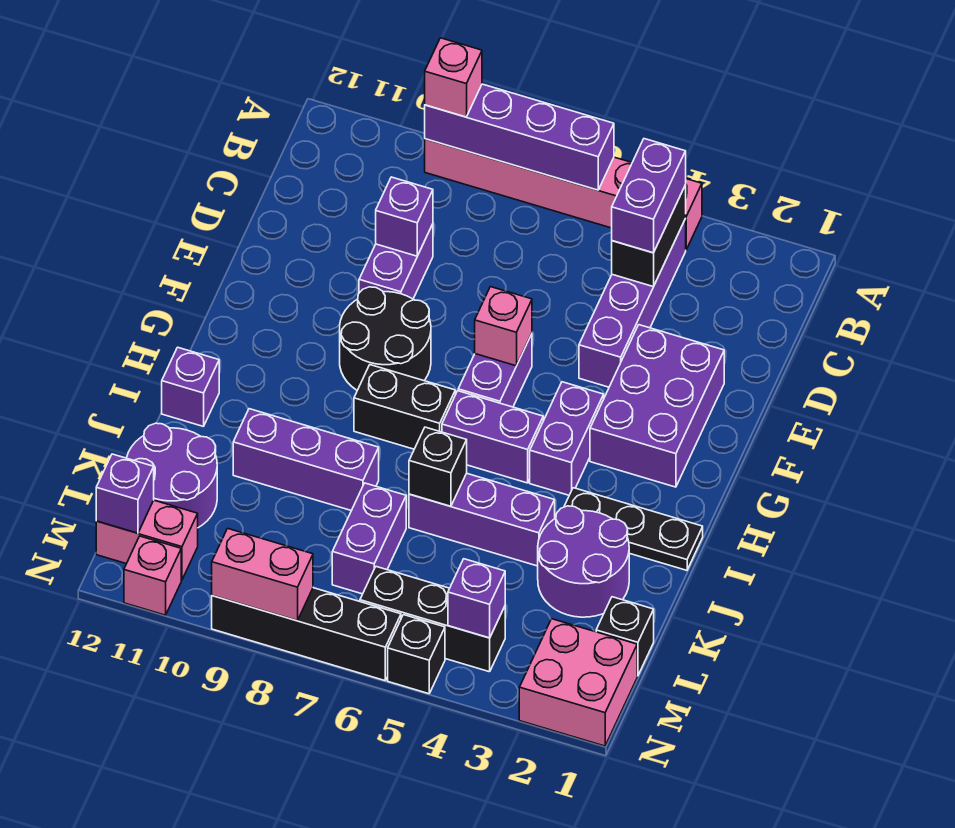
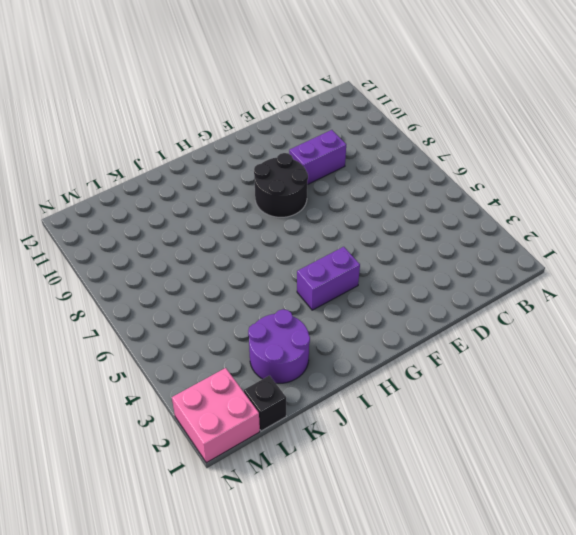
none -> pink 1x6 brick [425,139,702,250]
none -> purple 1x4 brick [579,219,686,387]
none -> purple 2x3 brick [590,325,724,487]
none -> purple 1x2 brick [458,334,532,407]

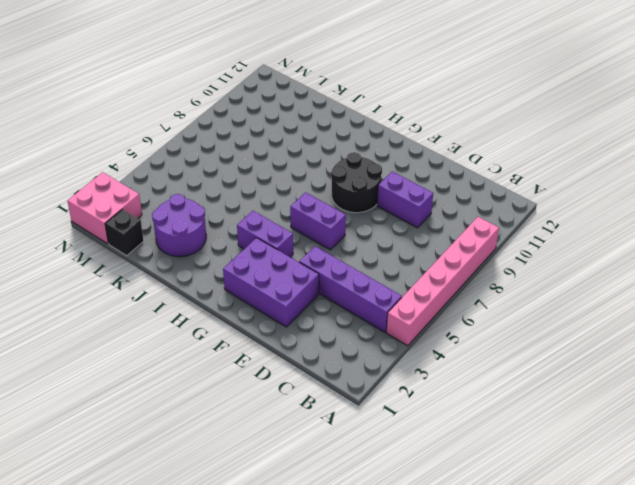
none -> purple 1x2 brick [442,391,543,483]
none -> black 1x2 brick [354,365,455,449]
none -> black 1x3 plate [564,488,703,570]
none -> purple 1x1 brick [162,347,219,427]

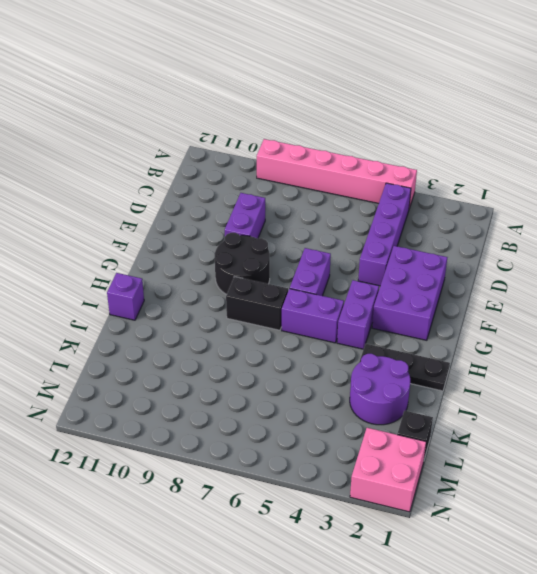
none -> purple 1x3 brick [409,473,555,566]
none -> purple 1x3 brick [233,409,379,511]
none -> purple 1x2 brick [332,483,406,594]
none -> purple 2x2 round brick [127,423,217,528]

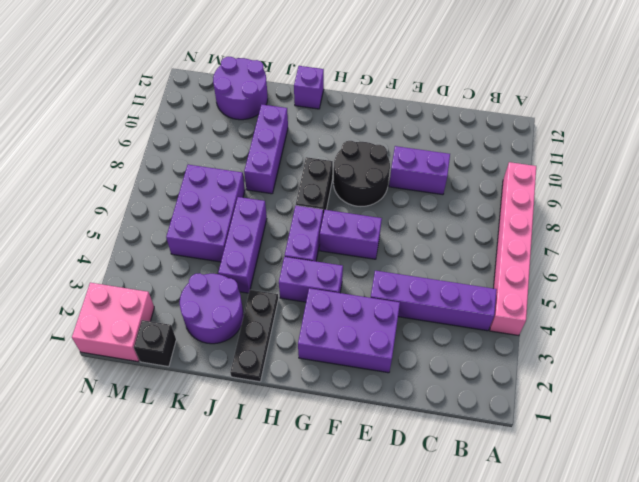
purple 2x3 brick [166,164,245,262] -> purple 1x2 brick [332,483,406,594]
none -> black 1x3 brick [360,567,505,672]
none -> pink 1x2 brick [96,500,198,580]
none -> black 1x1 brick [388,615,445,694]
none -> black 1x4 brick [212,588,401,681]

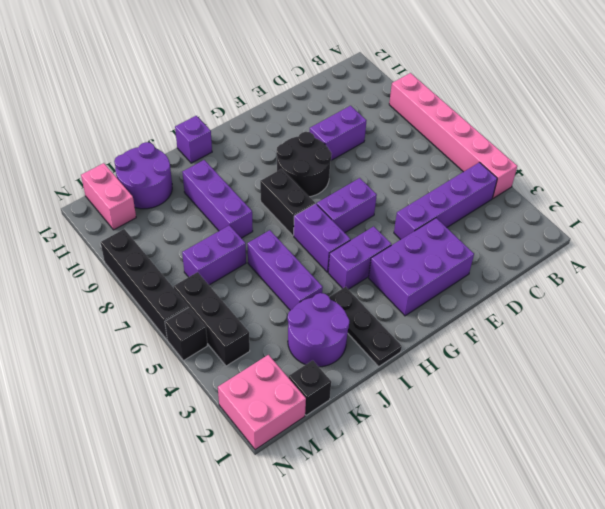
none -> pink 1x1 brick [124,536,181,615]
none -> purple 1x4 brick [425,84,614,190]
none -> black 1x2 brick [612,185,686,287]
none -> purple 1x1 brick [376,177,433,256]

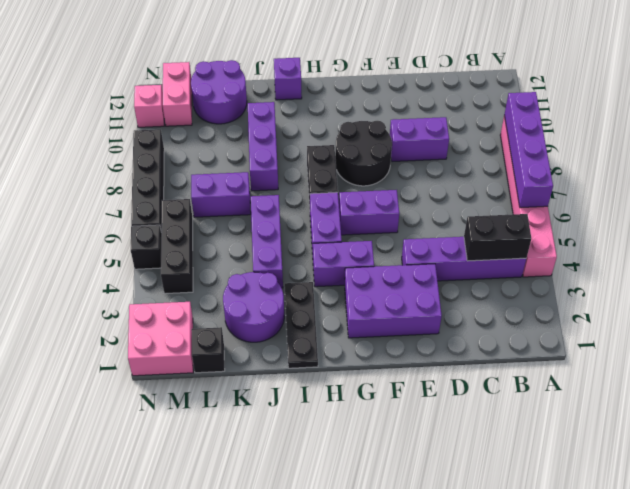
none -> purple 1x1 brick [376,177,433,256]
none -> pink 1x1 brick [475,287,532,366]
none -> black 1x1 brick [409,427,467,506]
none -> purple 1x1 brick [448,559,505,638]

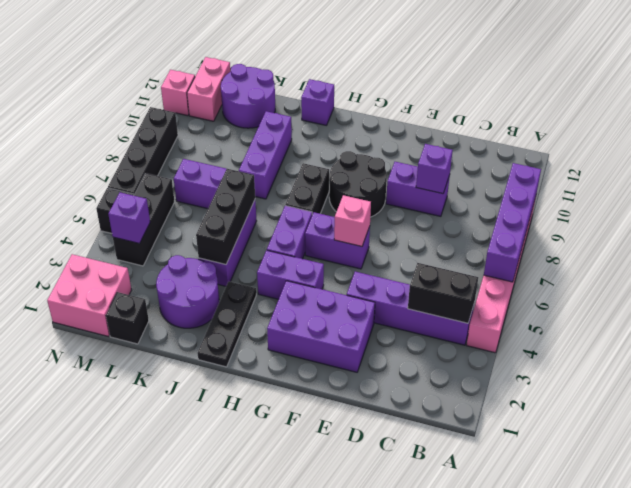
black 1x3 brick [196,169,255,264] -> black 1x1 brick [409,427,467,506]
none -> purple 1x1 brick [96,454,154,533]
none -> pink 1x2 brick [212,528,313,621]
none -> pink 1x1 brick [425,38,482,117]
none -> purple 1x2 brick [612,139,686,253]

